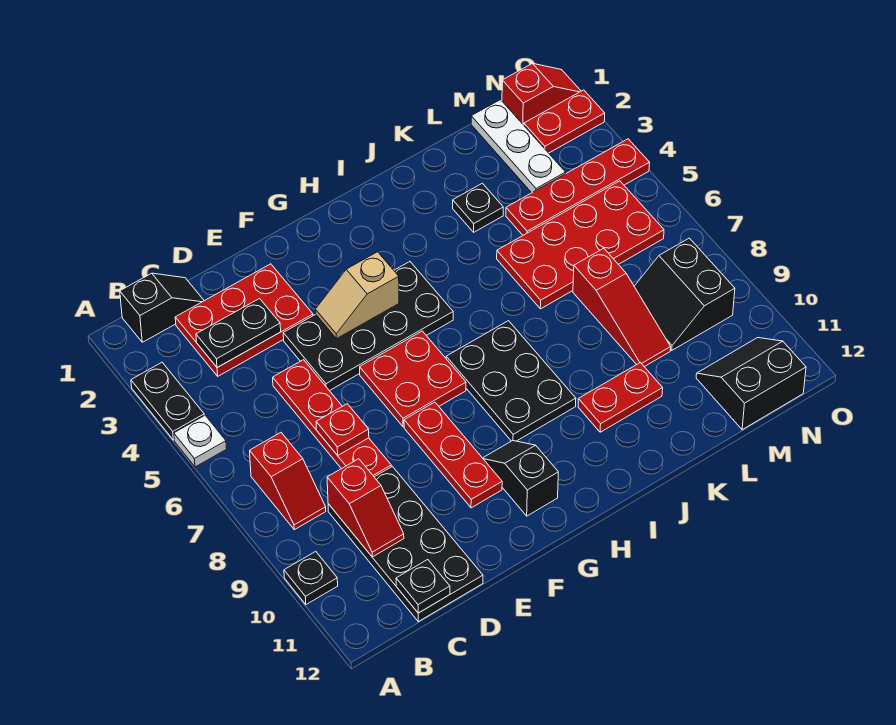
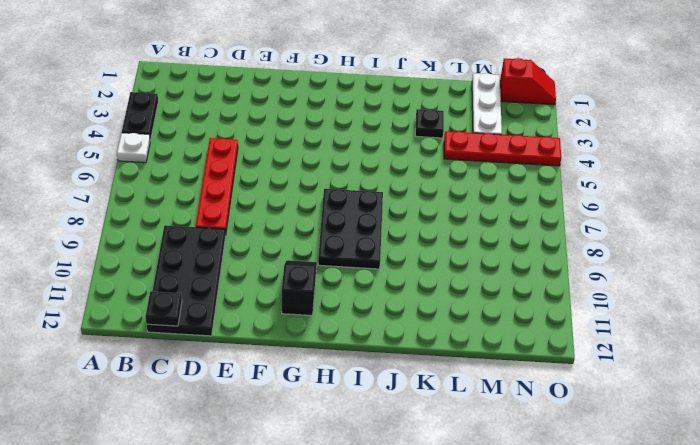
none -> black 1x1 plate [284,551,338,604]
none -> black 1x2 slope [120,273,204,342]
none -> red 1x2 slope [250,433,326,530]

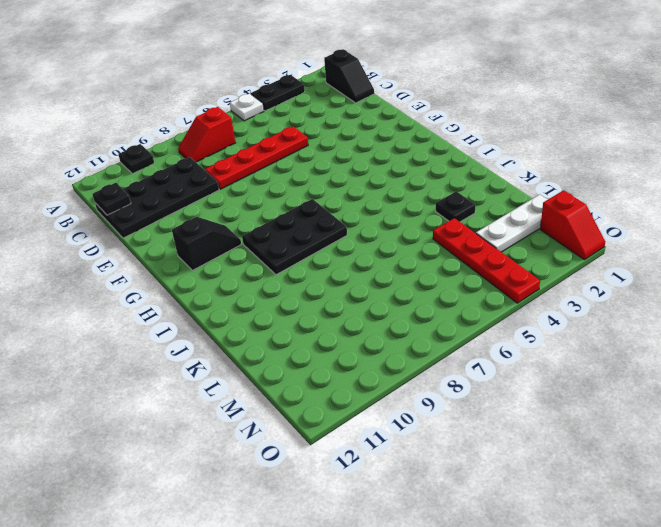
none -> red 2x3 plate [175,264,313,376]
none -> black 2x4 plate [283,262,453,391]
none -> red 2x2 plate [360,331,466,427]

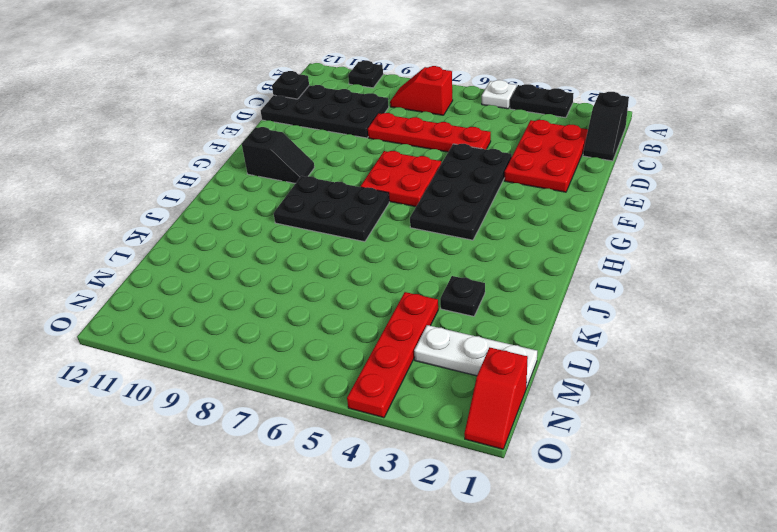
none -> red 1x3 plate [404,402,502,508]
none -> red 1x2 plate [578,363,663,432]
none -> red 2x4 plate [497,181,664,309]

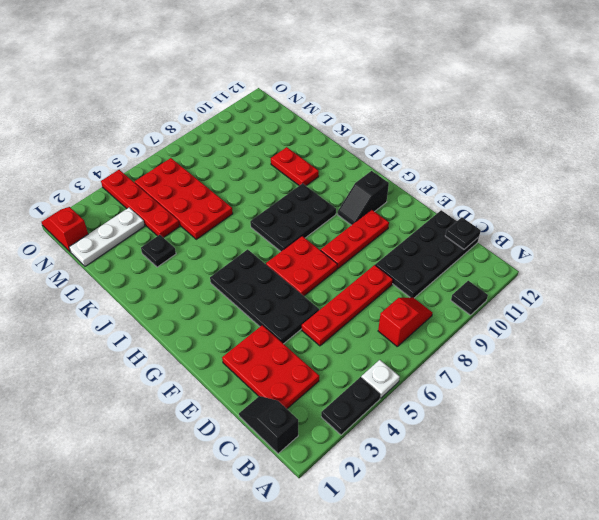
none -> red 1x3 slope [573,248,671,367]
none -> black 2x2 slope [634,238,735,350]
none -> black 2x2 slope [696,338,806,430]

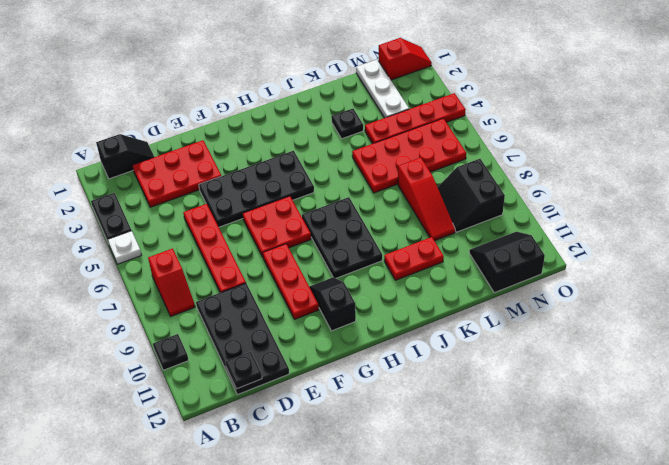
none -> red 1x2 plate [524,90,605,153]
none -> black 1x2 plate [196,299,281,368]
none -> red 1x2 slope [327,459,404,557]

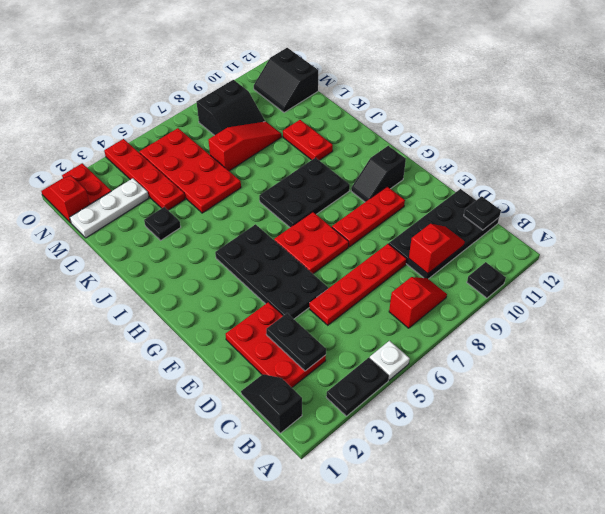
none -> red 1x1 plate [316,404,369,455]
none -> tan 1x2 slope [315,252,399,339]

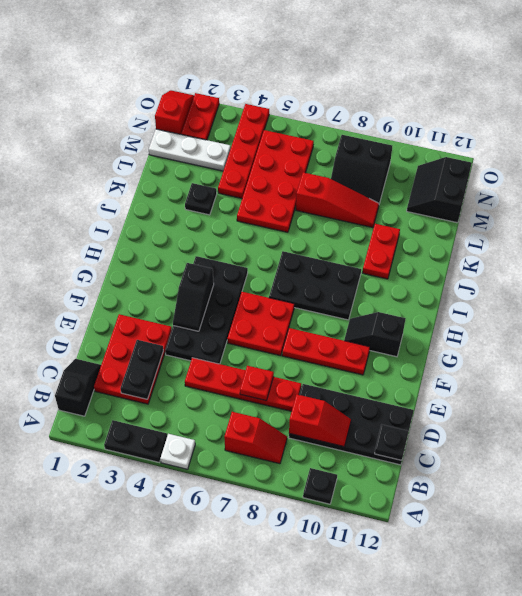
black 1x2 slope [173,263,214,331] -> tan 1x2 slope [315,252,399,339]

